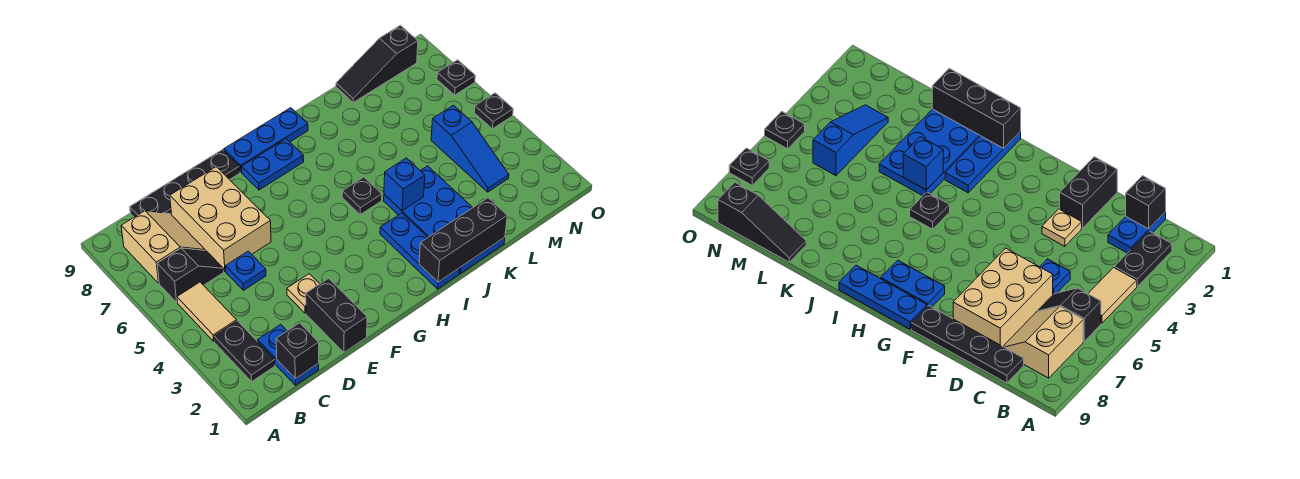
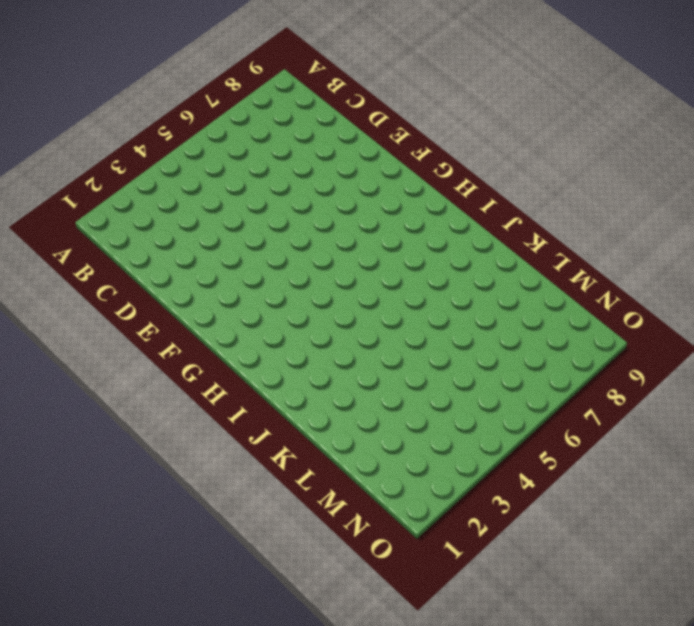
none -> black 1x2 plate [214,321,275,381]
none -> tan 1x2 tile [177,282,237,341]
none -> black 1x2 slope [157,248,224,302]

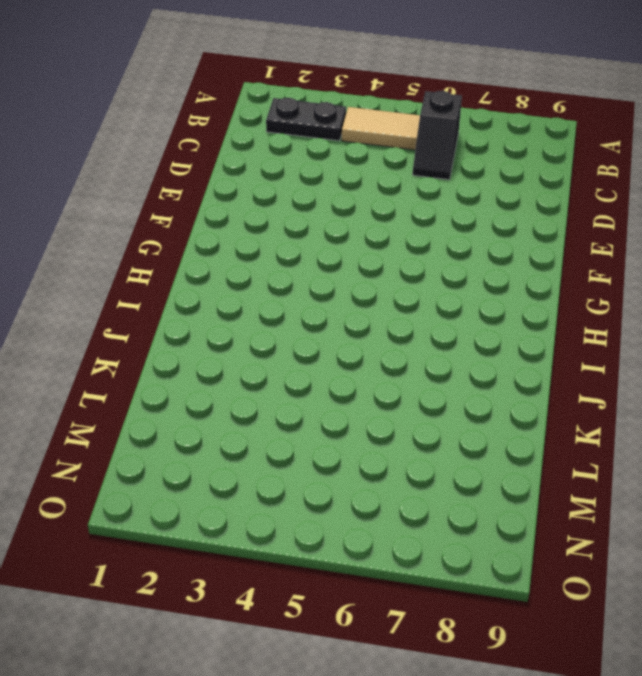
none -> tan 2x2 slope [121,211,205,283]
none -> blue 1x2 plate [258,324,319,385]
none -> black 1x4 plate [130,150,240,217]

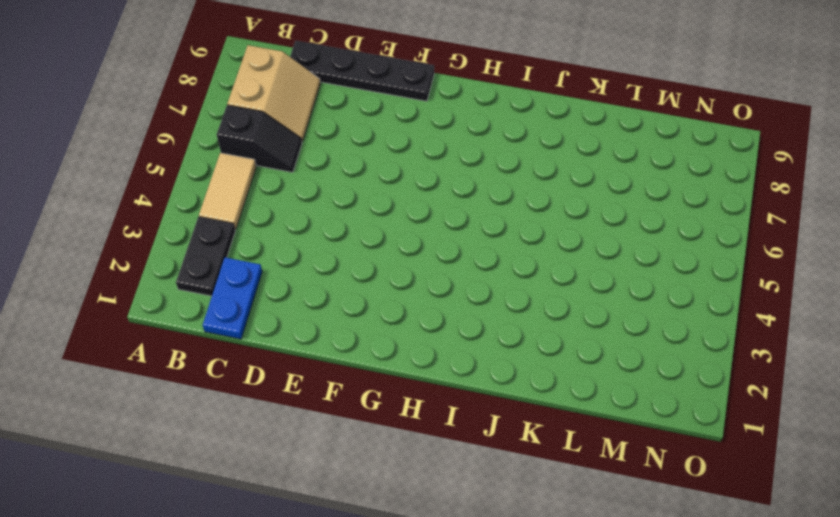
none -> blue 1x1 plate [225,251,266,290]
none -> tan 2x3 brick [170,167,271,271]
none -> black 1x2 brick [306,278,367,352]

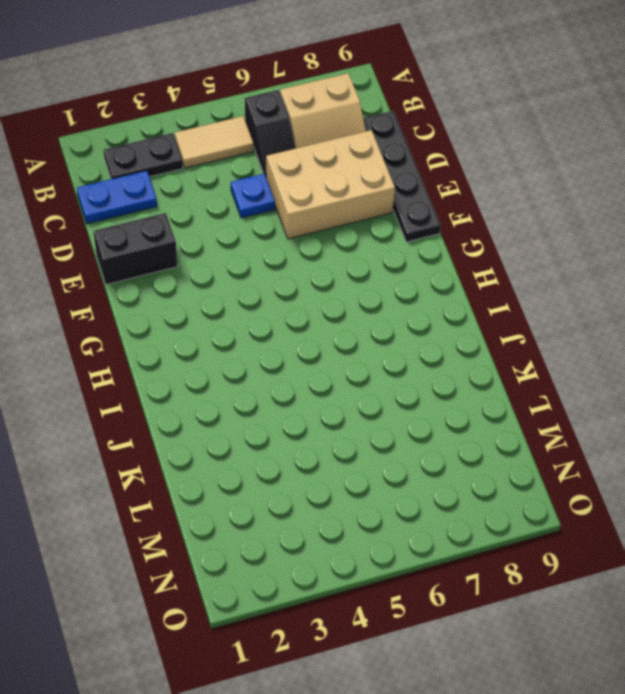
none -> tan 1x1 plate [287,274,319,313]
none -> blue 1x2 plate [242,139,304,190]
none -> blue 1x3 plate [224,108,308,172]

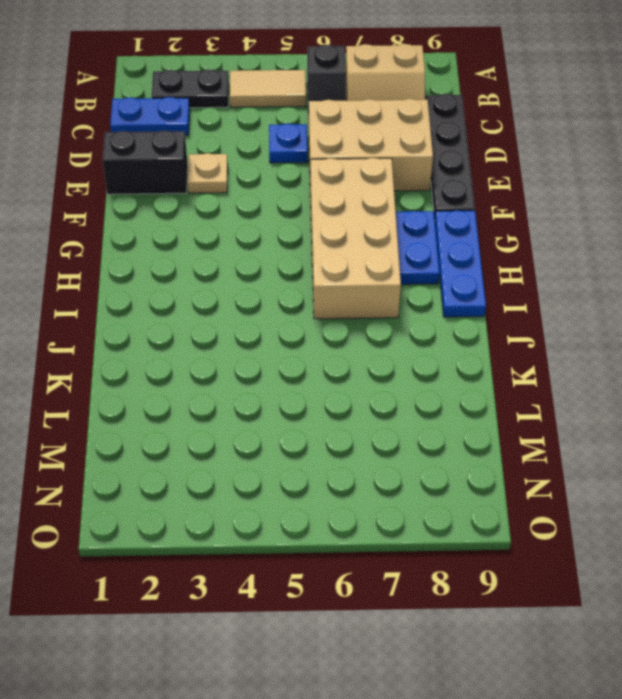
tan 2x4 brick [310,158,401,319] -> none
none -> blue 1x3 plate [380,213,460,289]
none -> black 1x1 plate [342,177,382,215]
none -> blue 2x4 plate [384,166,505,274]

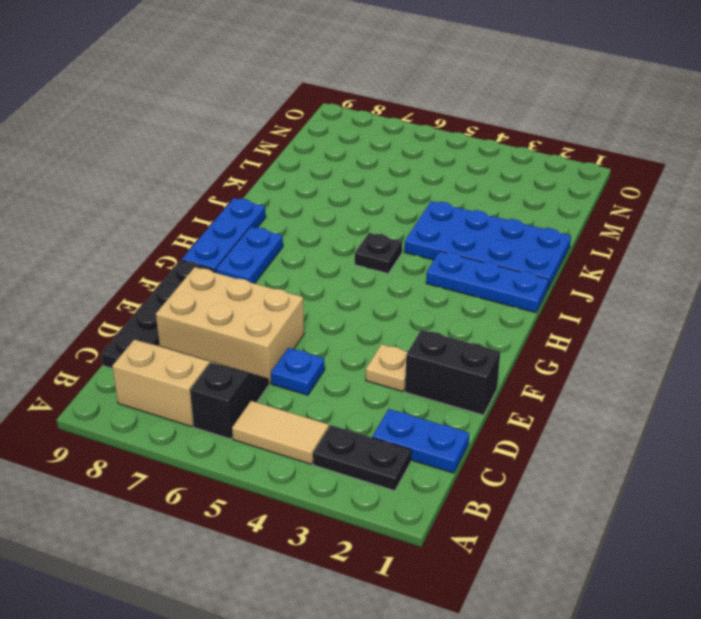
none -> black 1x3 slope [336,25,418,103]
none -> blue 1x3 slope [431,105,509,192]
none -> black 1x1 plate [474,93,513,129]

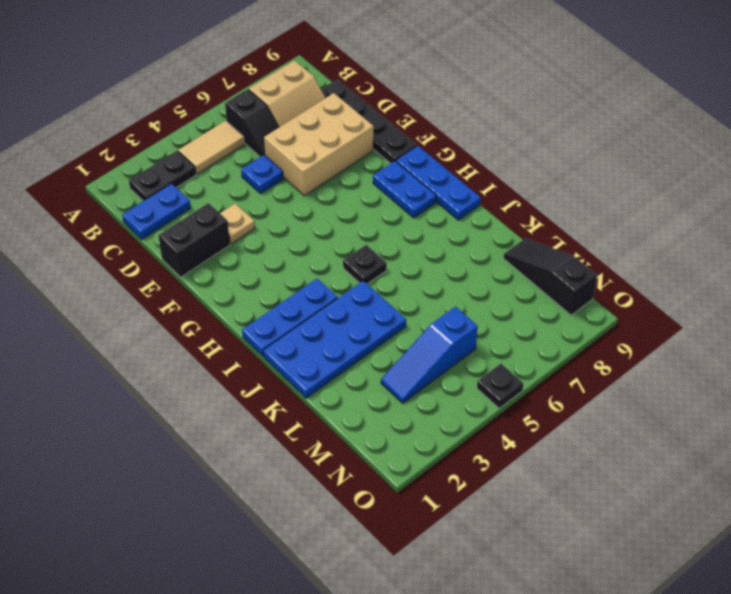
none -> black 1x1 plate [437,60,475,95]
none -> black 1x1 brick [276,323,319,379]
none -> black 1x3 brick [419,198,507,282]

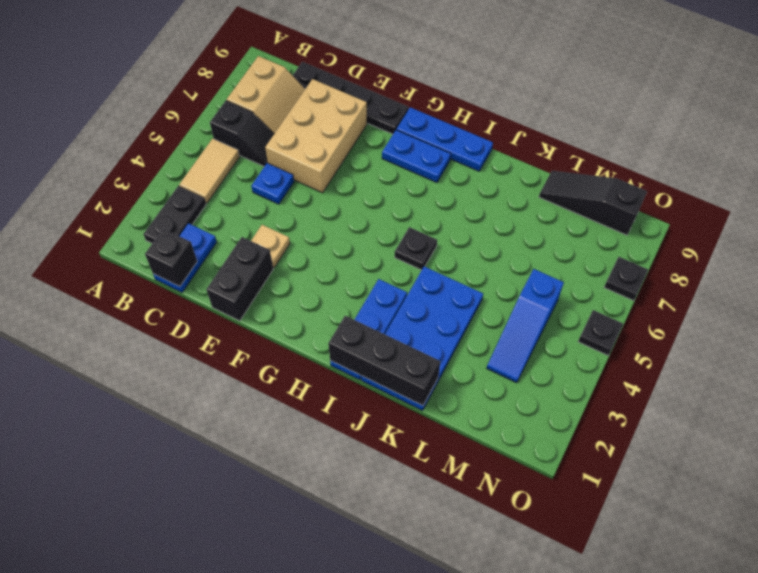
none -> blue 1x1 brick [384,158,425,211]

